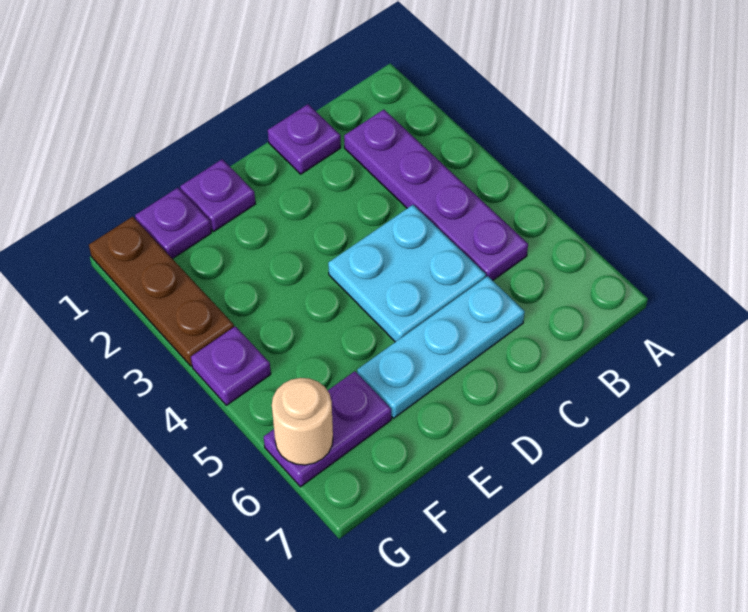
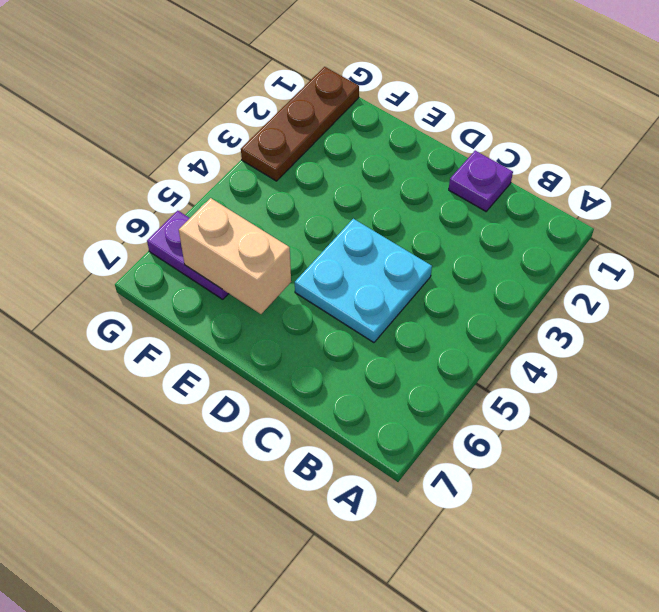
tan 1x2 brick [179,198,291,314] -> none
none -> purple 1x4 plate [344,110,528,280]
none -> cyan 1x3 plate [357,276,525,418]

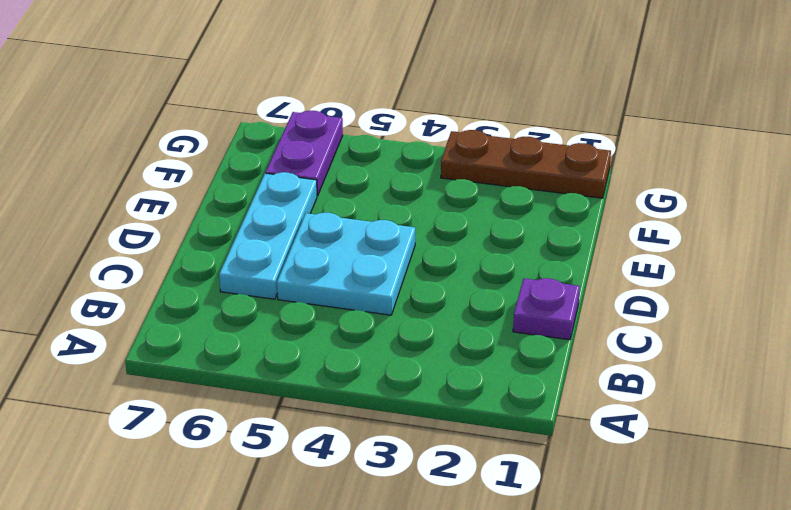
none -> purple 1x4 plate [344,110,528,280]
none -> purple 1x1 plate [180,159,255,231]

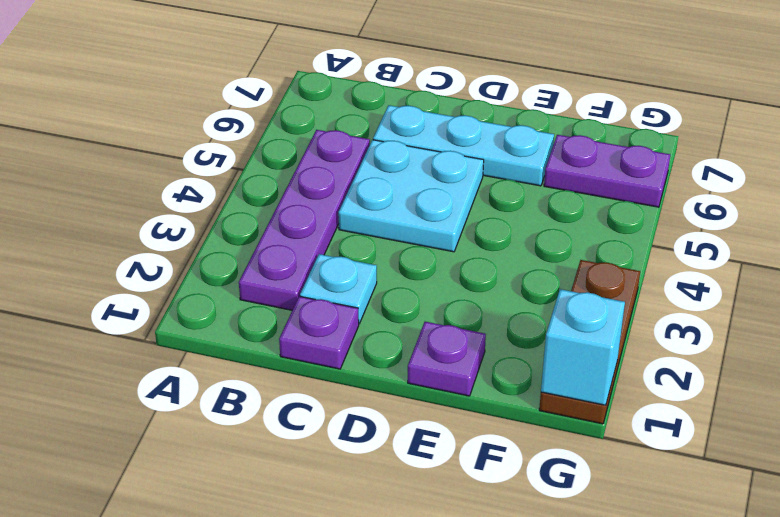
cyan 1x1 plate [300,254,377,324] -> none
cyan 1x1 brick [541,289,625,405] -> none
none -> purple 1x1 plate [135,188,211,259]
none -> purple 1x1 plate [191,326,271,405]

